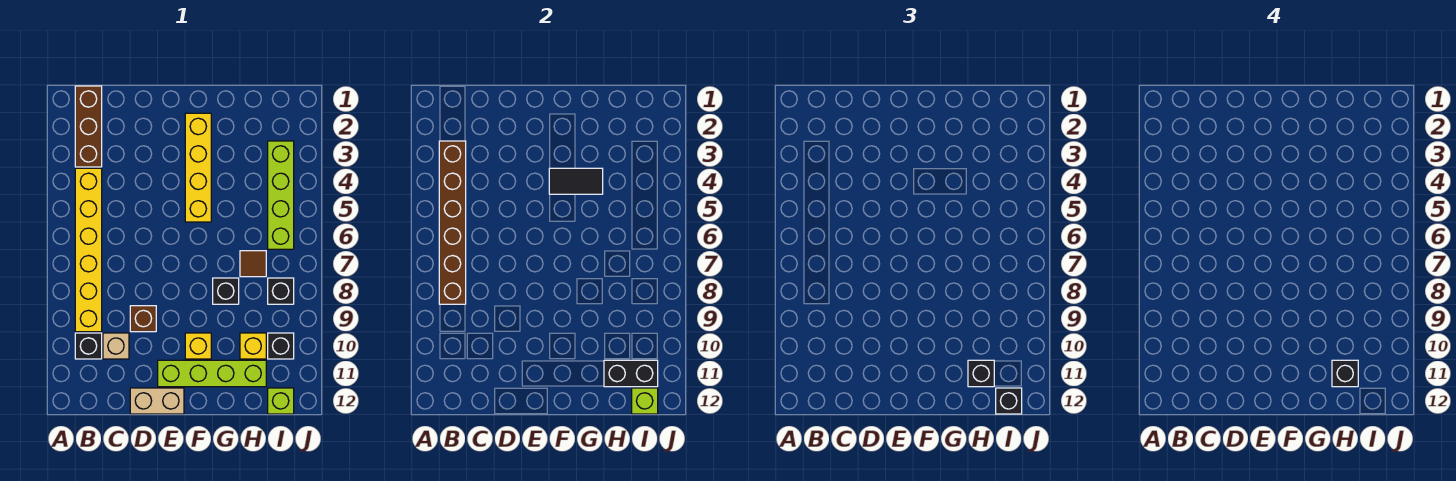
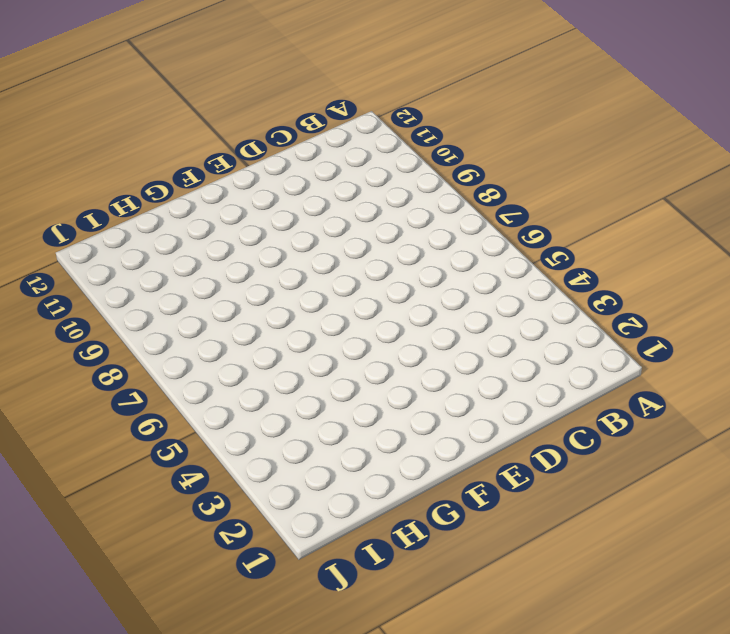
none -> brown 1x3 brick [75,86,102,167]
none -> yellow 1x6 brick [75,168,102,332]
none -> black 1x1 brick [75,333,102,359]

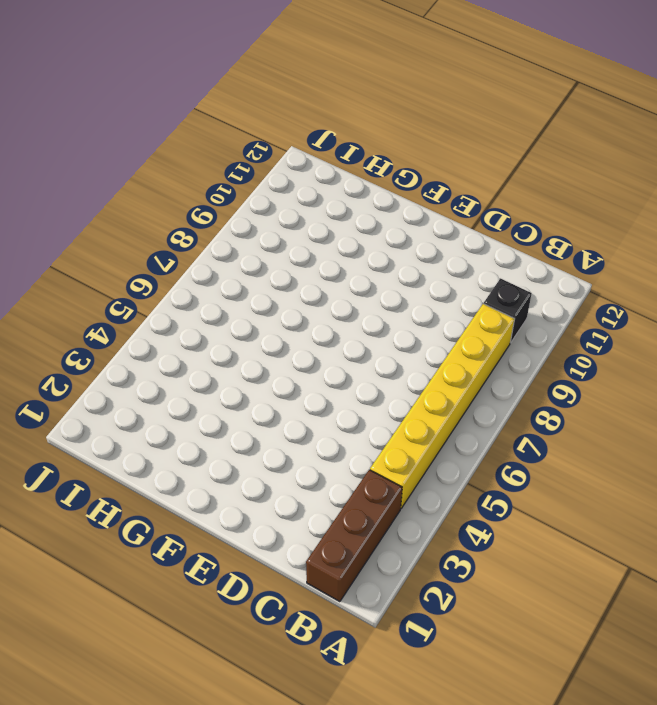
none -> tan 1x1 brick [103,333,129,359]
none -> brown 1x1 brick [130,306,156,332]
none -> tan 1x2 brick [130,388,184,414]

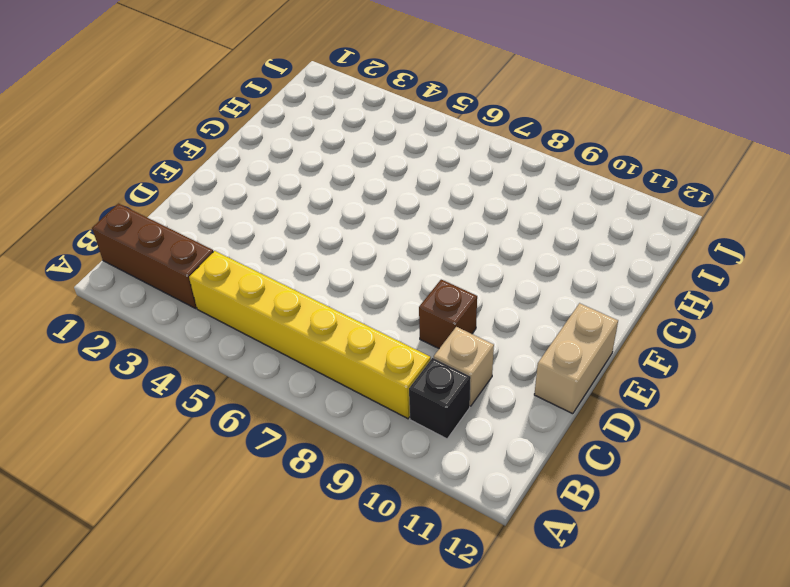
none -> lime 1x4 brick [158,360,266,387]
none -> yellow 1x4 brick [185,113,211,222]
none -> yellow 1x1 brick [185,333,211,359]

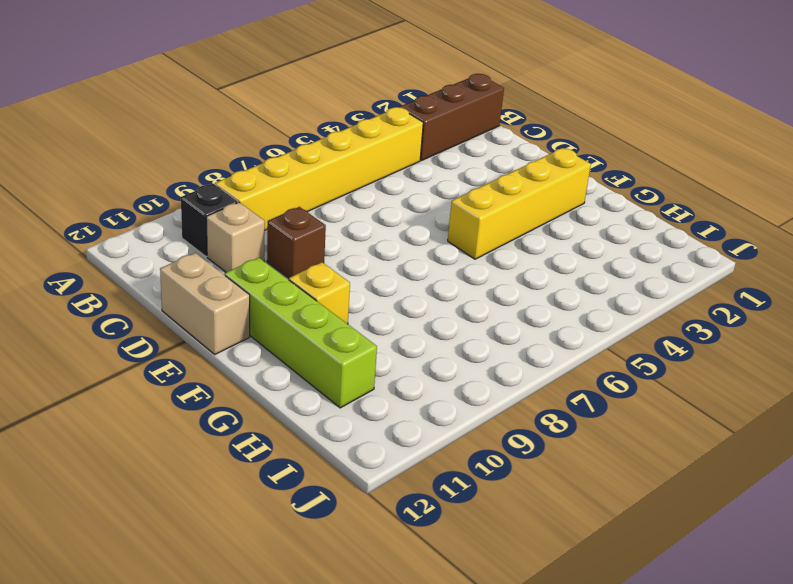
none -> black 1x1 brick [213,278,239,304]
none -> brown 1x1 tile [240,251,266,277]
none -> yellow 1x1 brick [240,333,266,359]

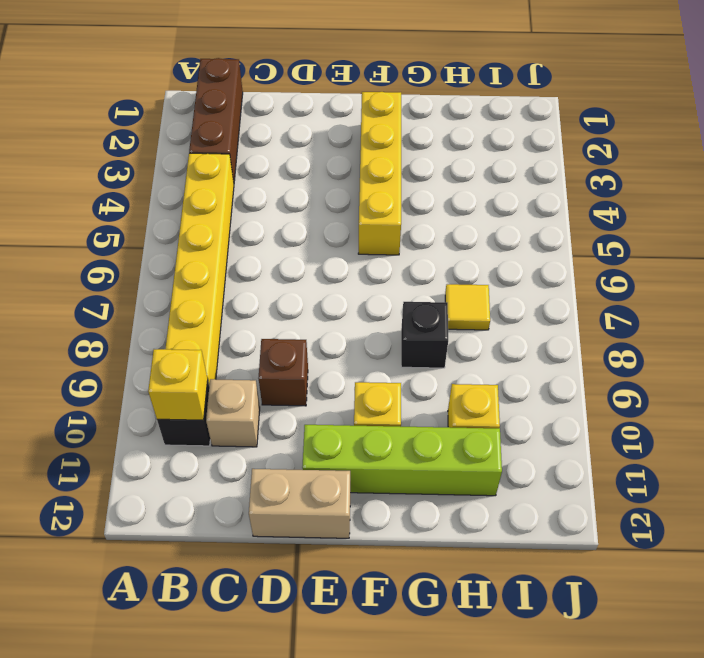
yellow 1x1 brick [148,349,208,420] -> none
yellow 1x1 tile [445,284,490,330] -> brown 1x1 tile [240,251,266,277]
none -> lime 1x4 brick [268,141,294,249]
none -> black 1x1 brick [268,278,294,304]
none -> black 1x1 brick [268,333,294,359]

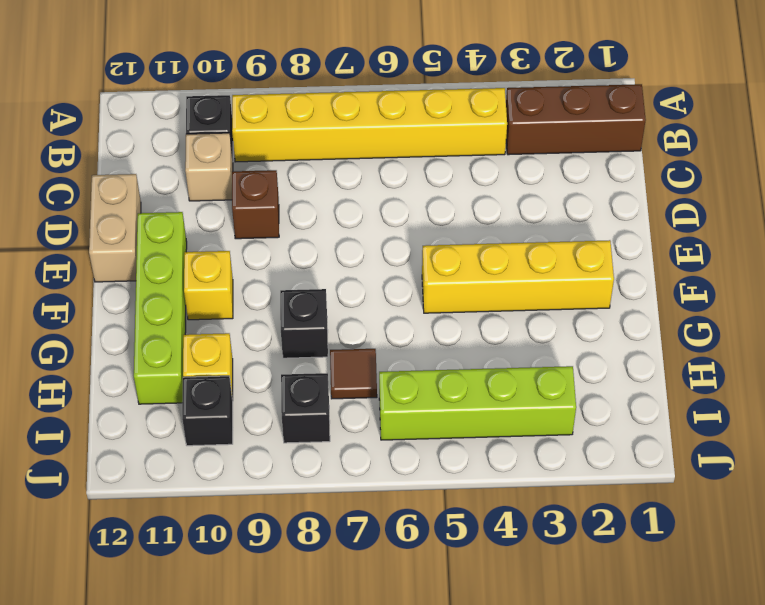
none -> lime 1x1 brick [268,388,294,414]
none -> brown 1x6 brick [439,141,466,304]
none -> black 1x2 tile [549,168,603,194]

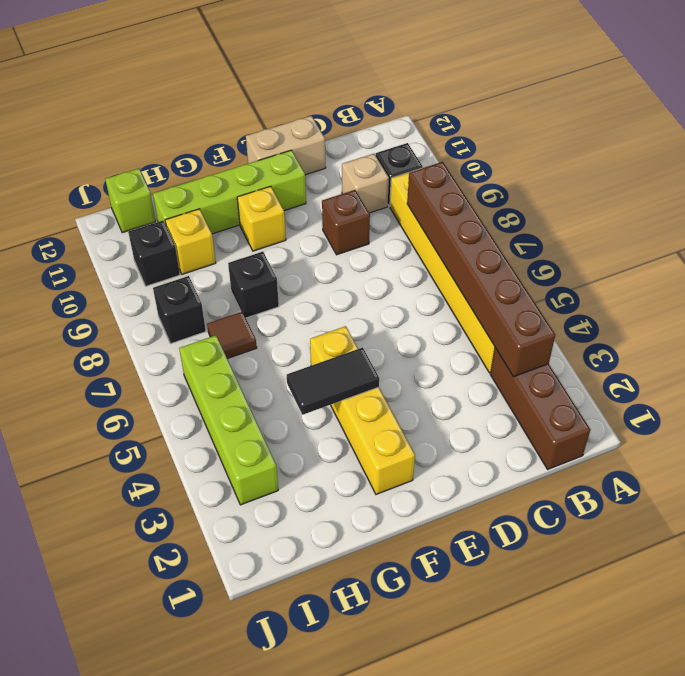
none -> black 1x2 brick [604,360,658,387]
none -> lime 1x1 brick [632,388,658,414]
none -> black 1x1 brick [968,360,994,387]

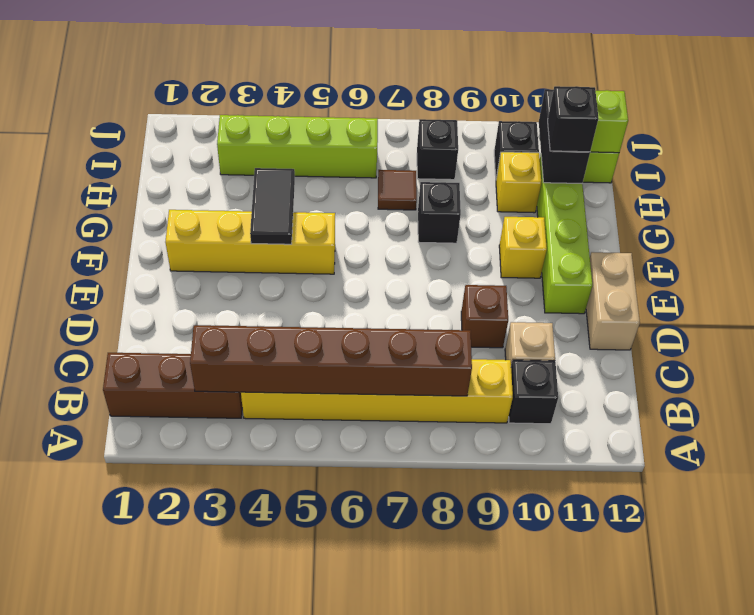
none -> black 1x1 brick [996,388,1022,414]
none -> black 1x1 brick [1332,360,1358,387]

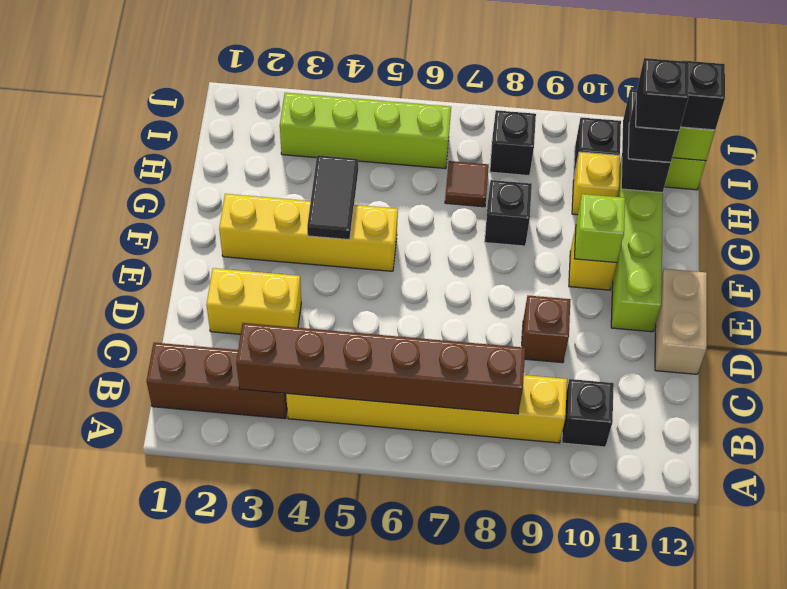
yellow 1x2 brick [206,268,301,334] -> none
lime 1x1 brick [574,194,625,263] -> none
none -> tan 1x1 brick [103,333,129,359]

